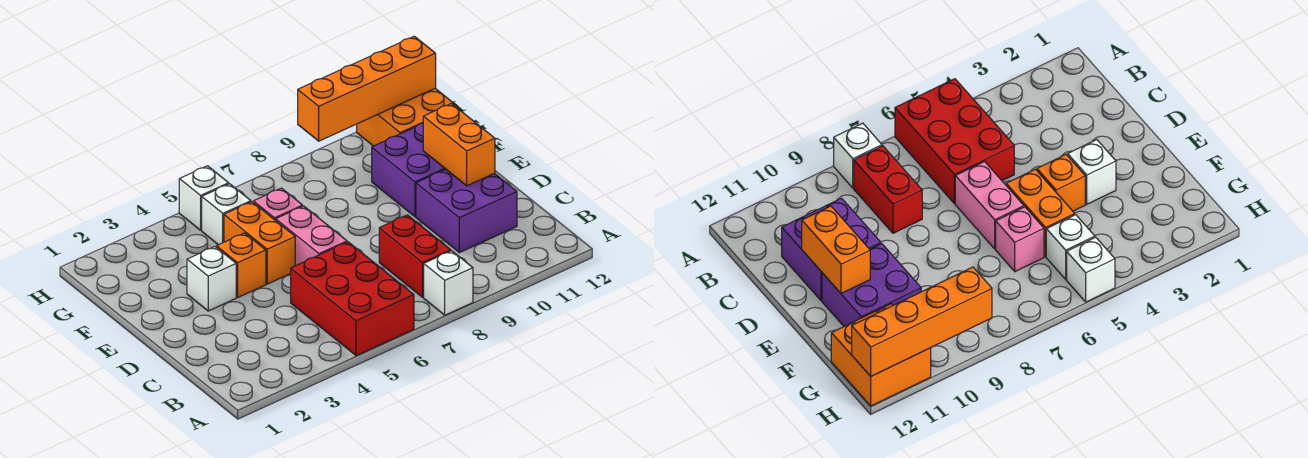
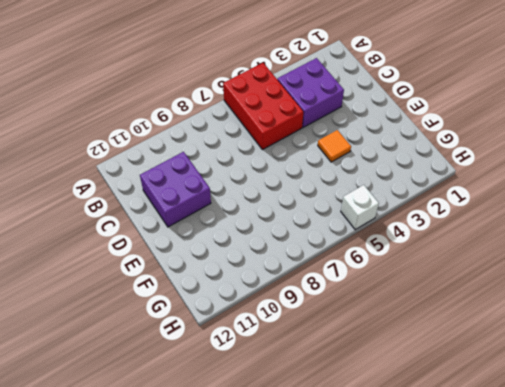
purple 2x2 brick [277,58,344,128] -> purple 2x2 brick moved to [372,123,445,217]
orange 1x1 tile [318,130,351,162] -> orange 1x1 brick [217,233,266,297]
none -> white 1x1 brick [424,251,473,315]
none -> red 1x2 brick [379,215,451,297]
none -> pink 1x2 brick [276,206,347,266]

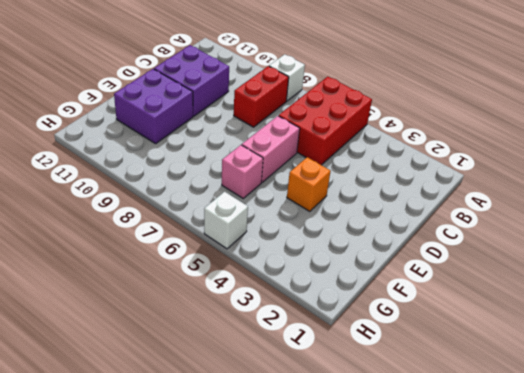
none -> white 1x1 brick [187,247,236,311]
none -> orange 1x2 brick [224,202,295,284]
none -> white 1x1 brick [202,184,251,245]

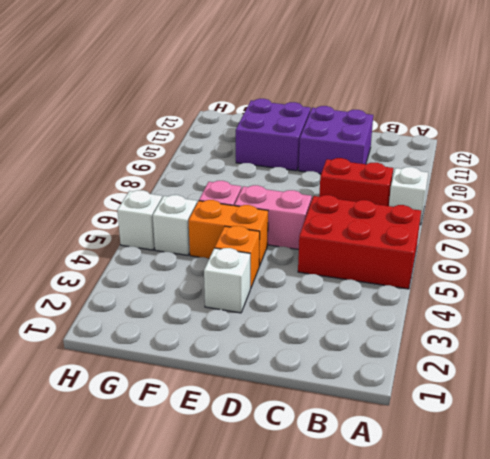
none -> orange 2x2 brick [357,88,458,146]
none -> orange 1x2 brick [423,104,495,186]
none -> orange 1x4 brick [298,36,436,141]

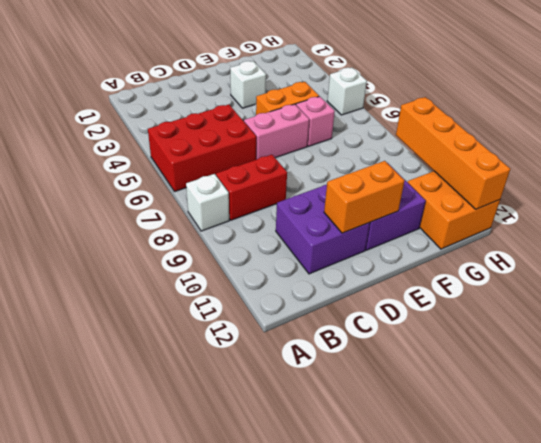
none -> orange 1x1 brick [217,233,266,297]
none -> white 1x1 brick [202,184,251,245]

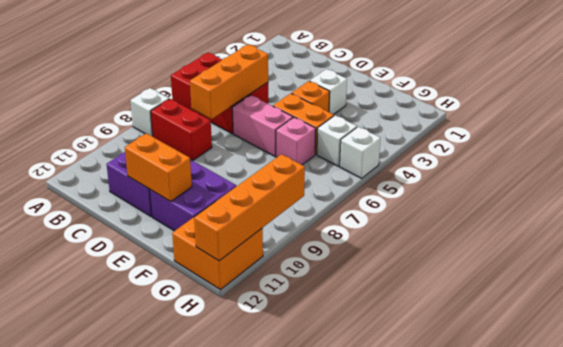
orange 1x3 brick [190,44,268,119] -> none

